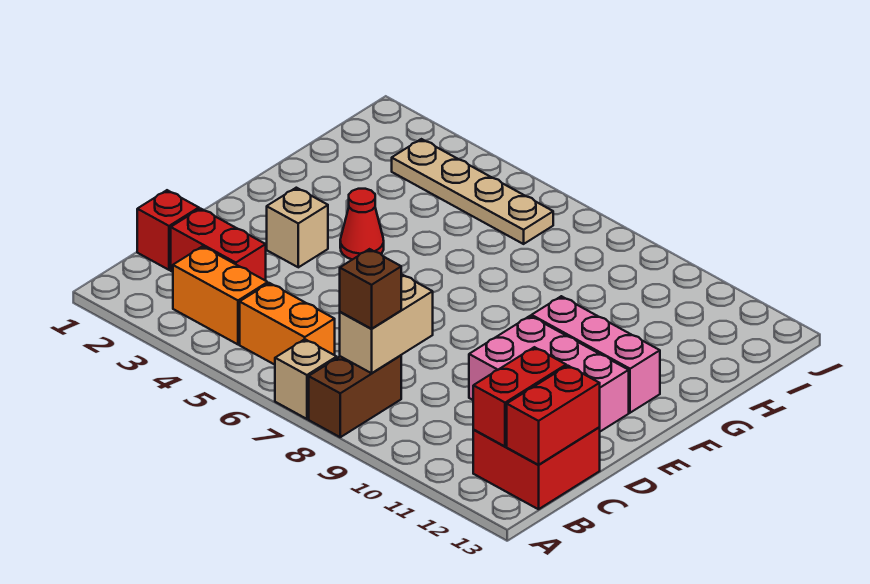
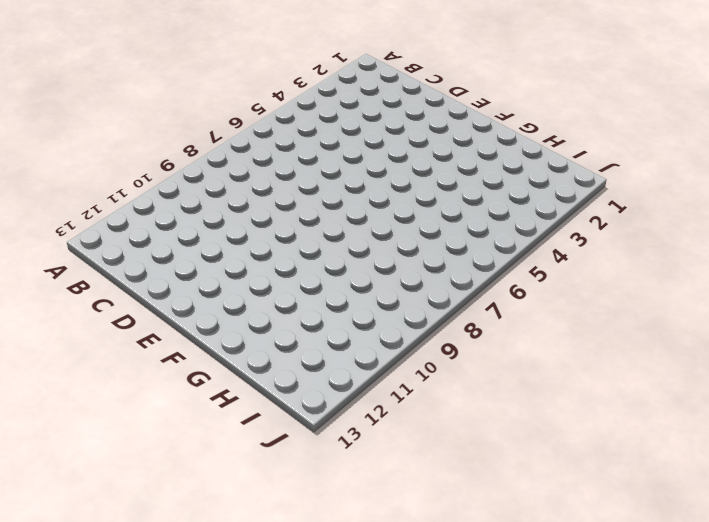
none -> tan 1x1 brick [275,339,337,419]
none -> brown 1x2 brick [309,355,401,437]
none -> orange 1x2 brick [173,246,268,344]

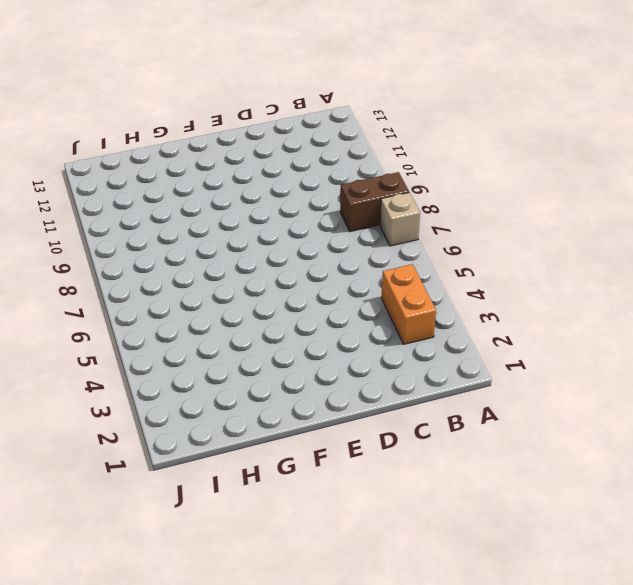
none -> orange 1x2 brick [240,283,335,365]
none -> red 2x2 brick [473,428,600,509]
none -> red 1x1 brick [137,190,199,270]

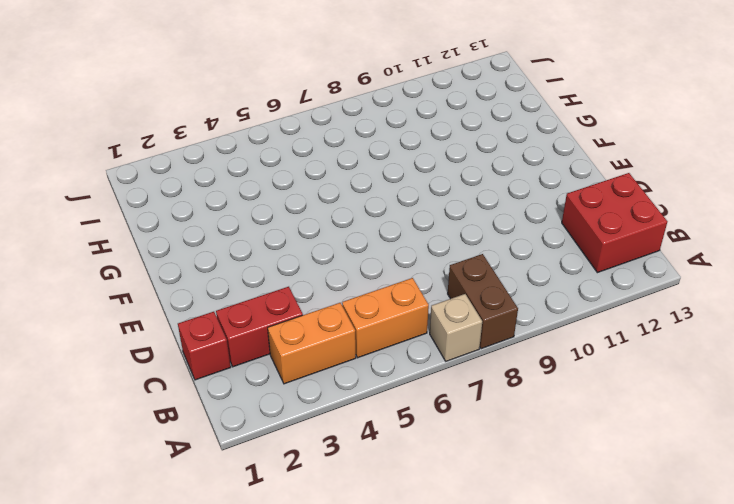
none -> pink 2x3 brick [469,316,629,431]
none -> tan 1x1 brick [267,188,328,267]
none -> red 1x1 cone [340,189,384,260]

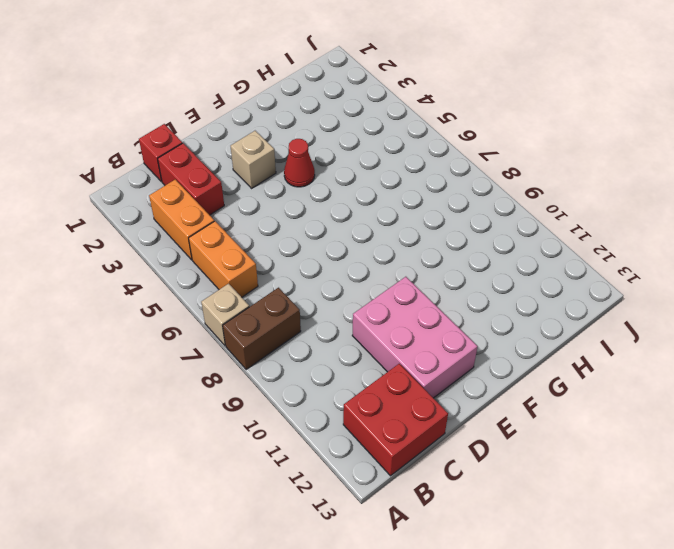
none -> pink 1x3 brick [532,296,660,413]
none -> tan 1x4 plate [392,139,553,244]
none -> tan 1x2 brick [340,274,433,373]

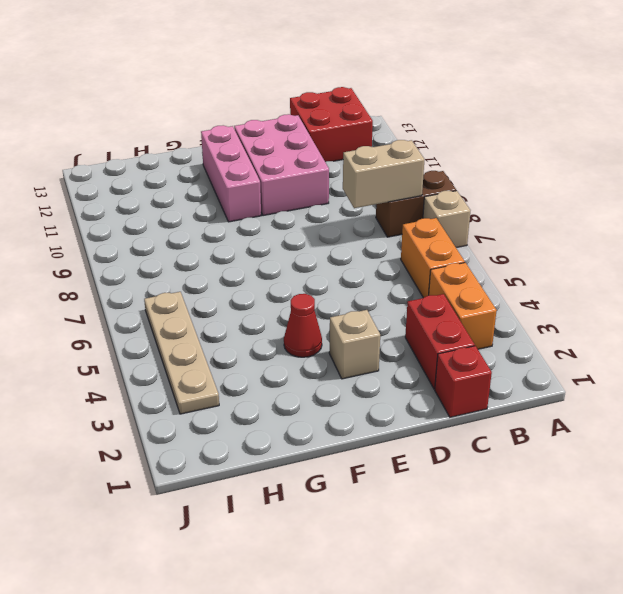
none -> red 1x2 brick [473,347,566,447]
none -> red 1x2 brick [507,366,600,465]
none -> brown 1x1 brick [340,249,401,329]

